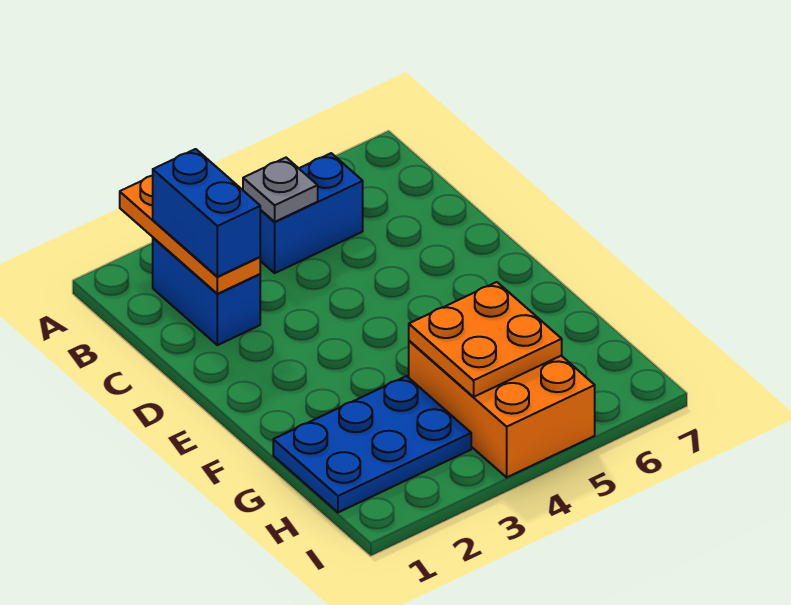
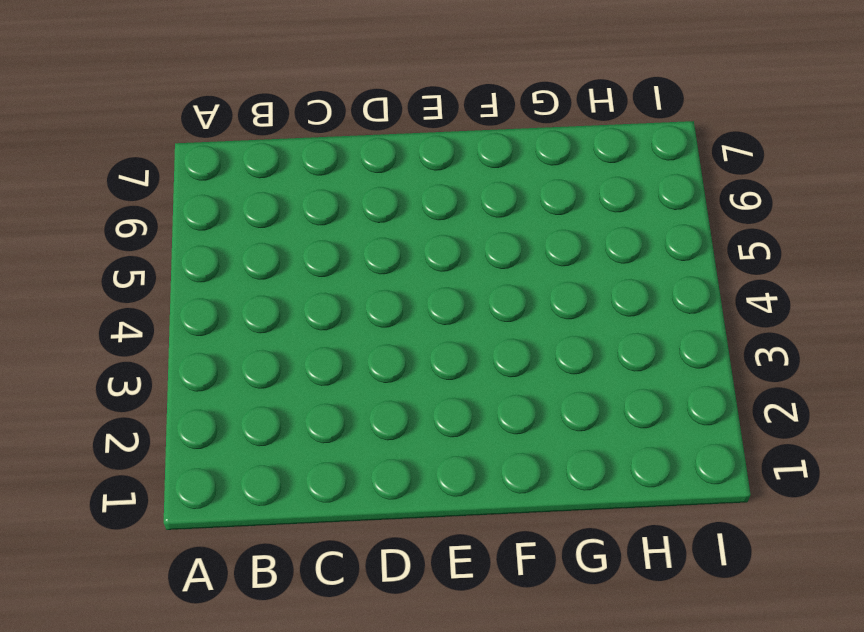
none -> blue 1x2 brick [153,238,260,345]
none -> blue 1x2 brick [260,153,363,273]

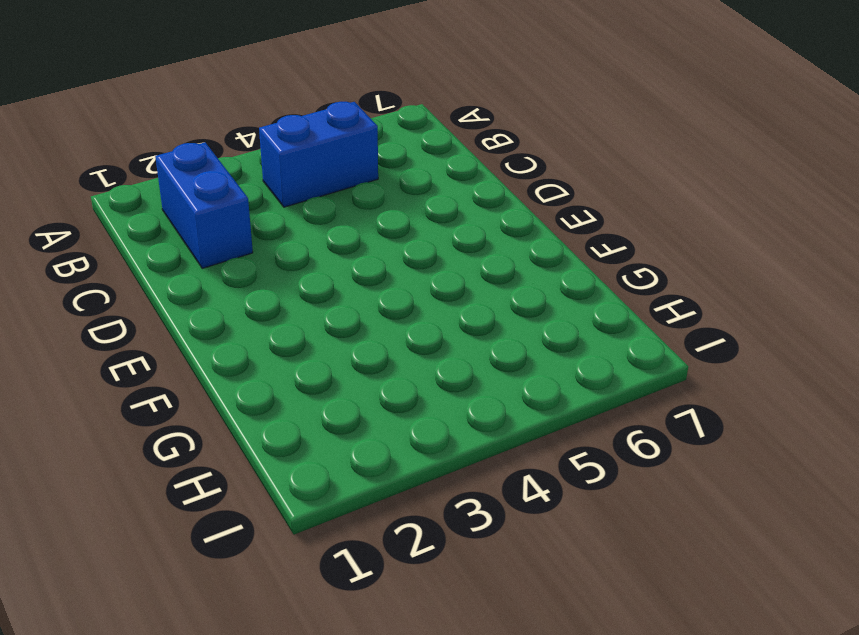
none -> blue 2x3 plate [273,376,471,512]
none -> orange 2x3 brick [409,341,595,477]

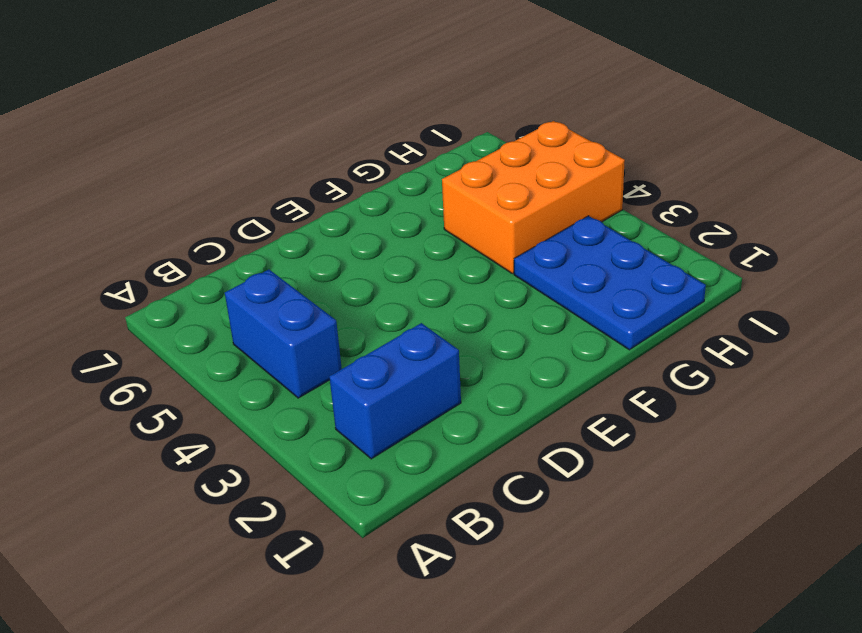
none -> orange 1x3 plate [120,176,260,294]
none -> grey 1x1 plate [243,158,318,222]

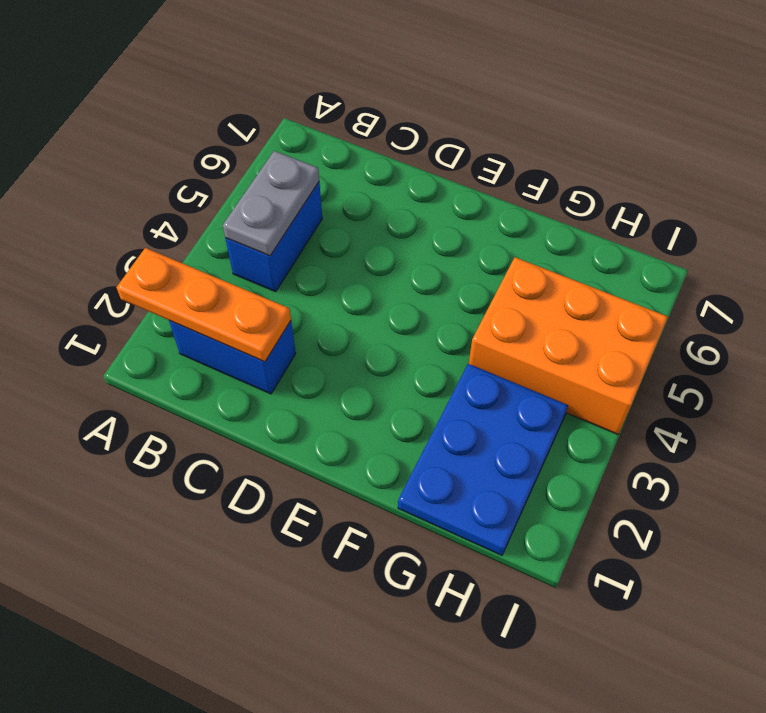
grey 1x2 plate [223,151,319,256] -> grey 1x1 plate [243,158,318,222]
none -> orange 2x2 plate [409,282,562,397]
none -> blue 1x2 brick [153,149,260,277]

